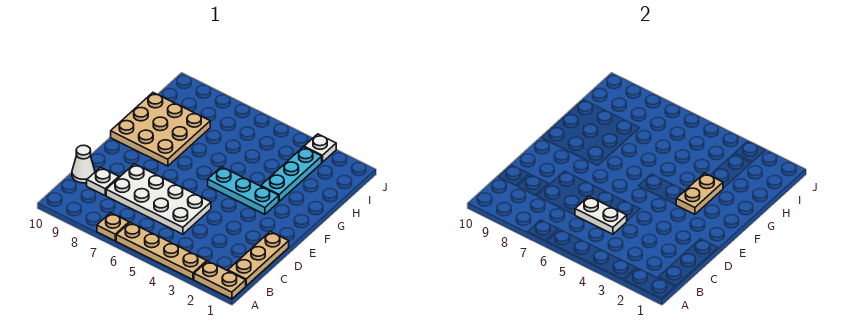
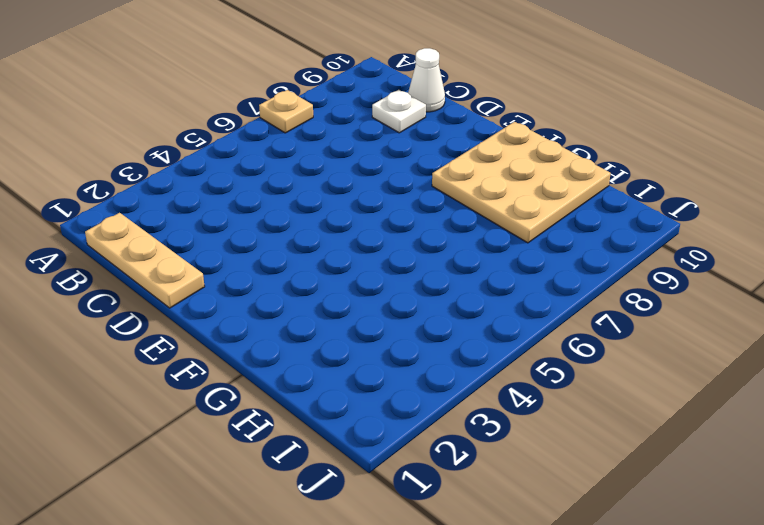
none -> tan 1x2 plate [194,261,246,299]
none -> tan 1x4 plate [116,223,207,280]
none -> white 2x4 plate [106,164,211,234]

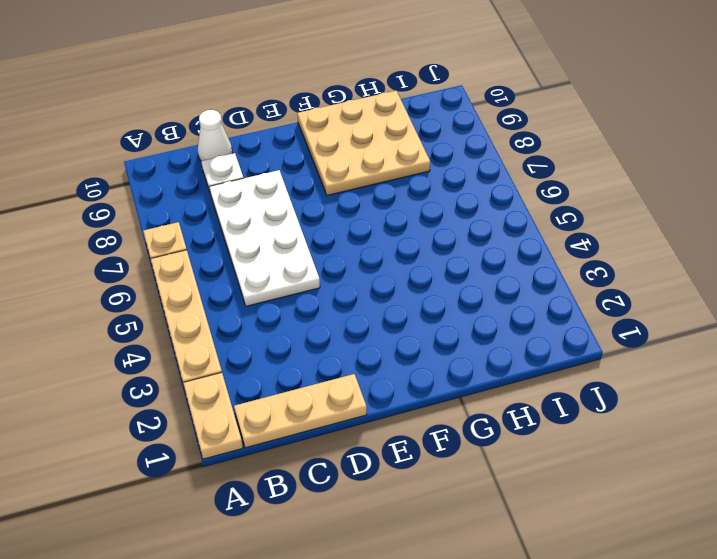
none -> cyan 1x3 plate [208,167,279,214]
none -> cyan 1x3 plate [261,147,322,201]
none -> white 1x1 plate [304,134,336,162]

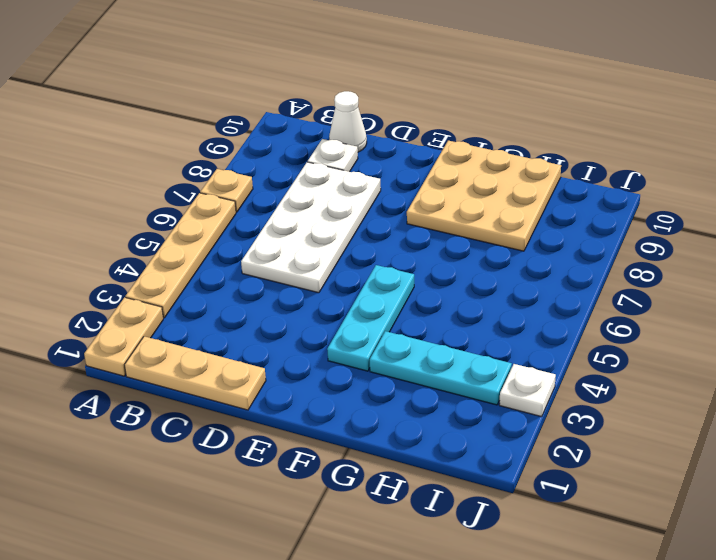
none -> white 1x2 plate [575,196,627,234]
none -> tan 1x2 plate [676,173,723,214]

